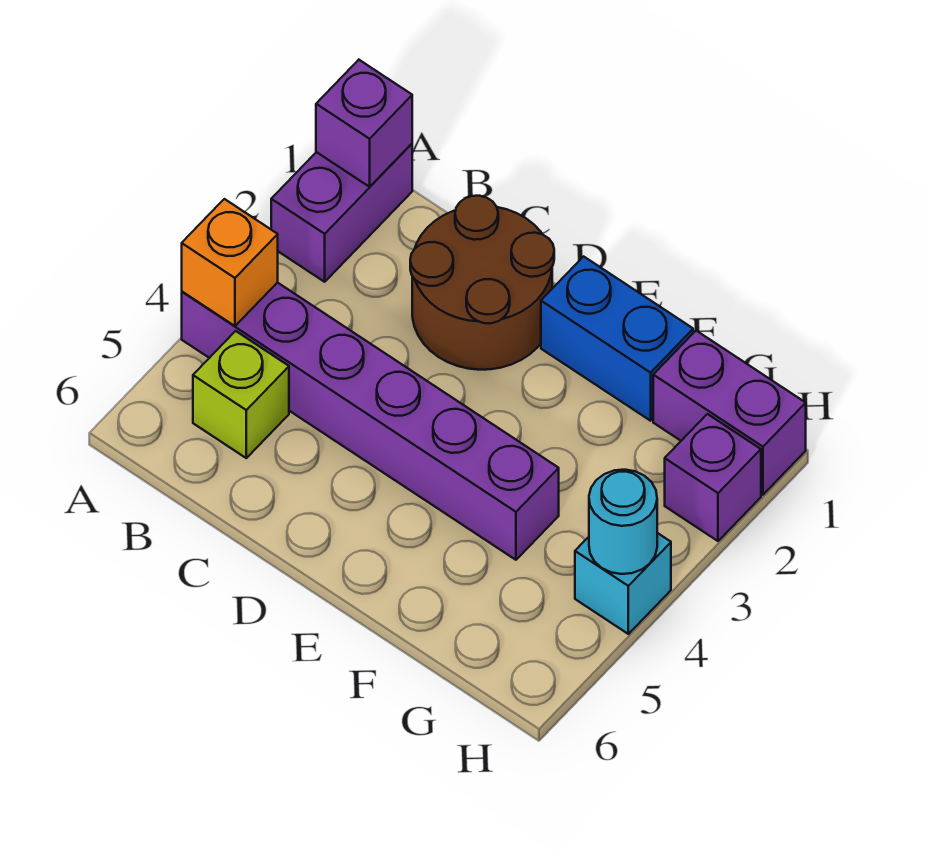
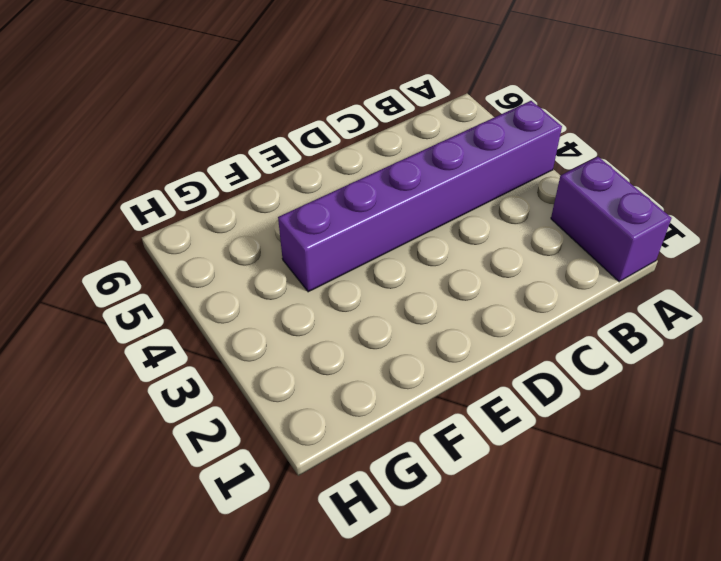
none -> lime 1x1 brick [193,331,289,458]
none -> brown 2x2 round brick [410,196,554,370]

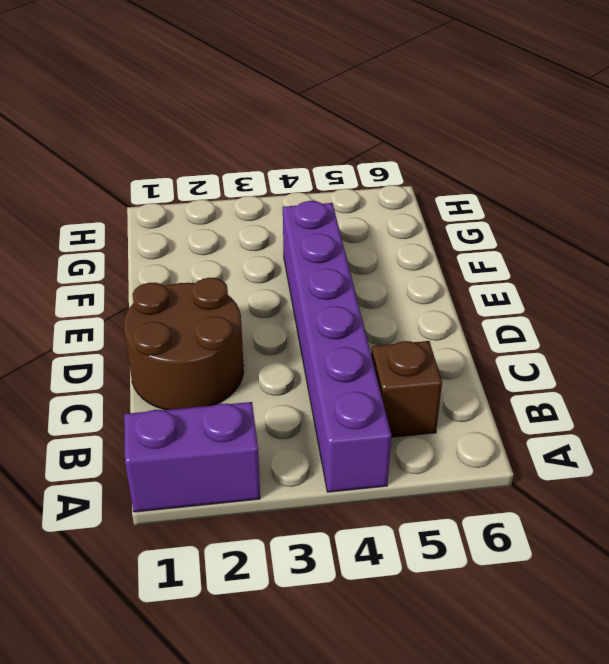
brown 1x1 brick [371,341,442,437] -> lime 1x1 brick [193,331,289,458]
none -> blue 1x2 brick [541,256,693,421]
none -> purple 1x2 brick [653,331,806,495]

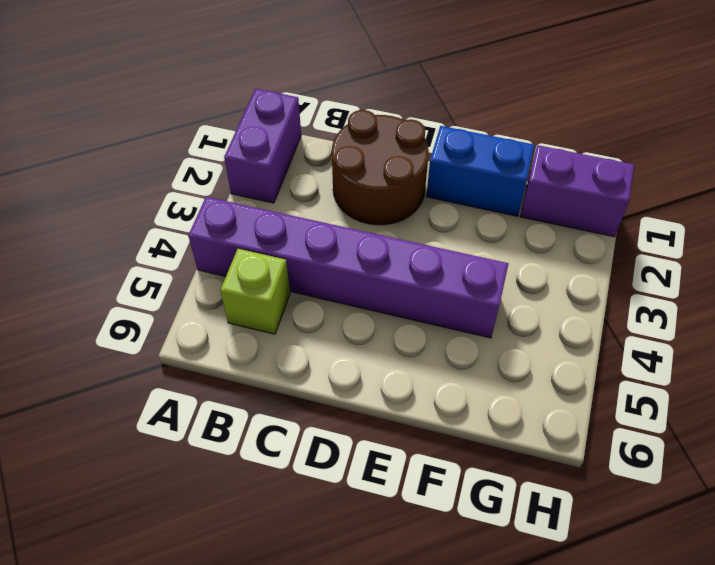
none -> purple 1x1 brick [665,414,761,541]
none -> cyan 1x1 brick [575,533,671,634]

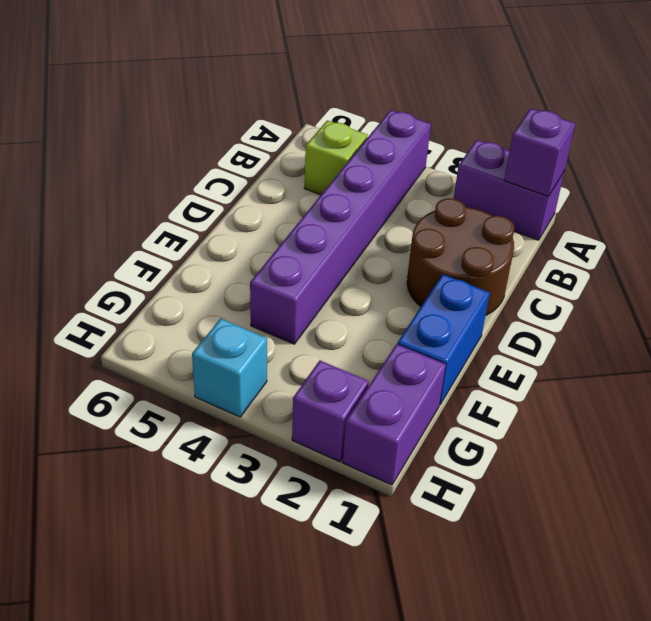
none -> orange 1x1 brick [182,199,278,326]
none -> cyan 1x1 round brick [589,470,657,574]

